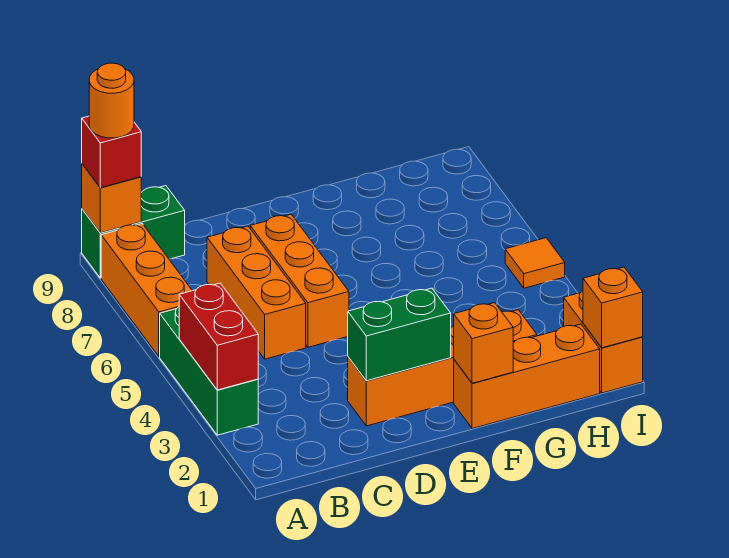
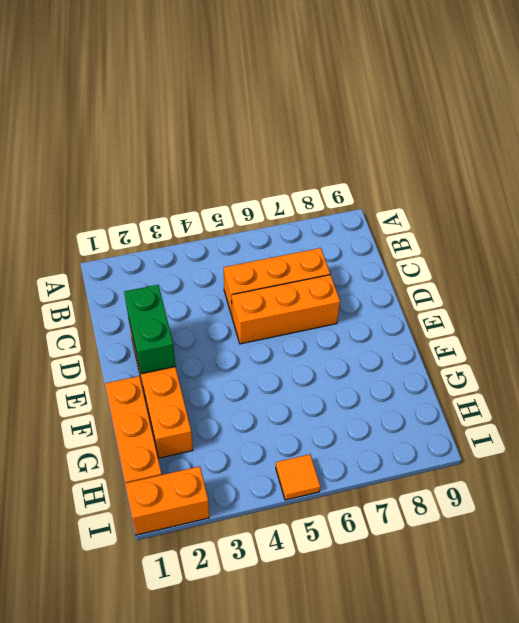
none -> green 1x3 brick [160,307,258,435]
none -> orange 1x3 brick [101,224,192,357]
none -> green 1x2 brick [82,186,185,278]

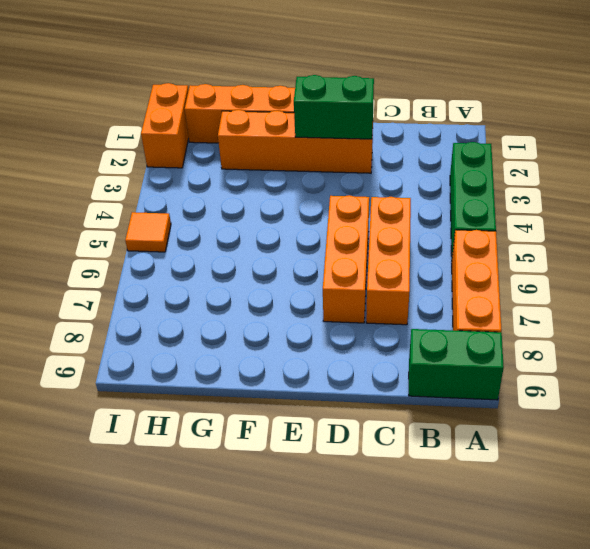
none -> red 1x2 brick [179,283,258,390]
none -> orange 1x1 brick [82,164,141,233]
none -> orange 1x1 brick [454,303,513,383]

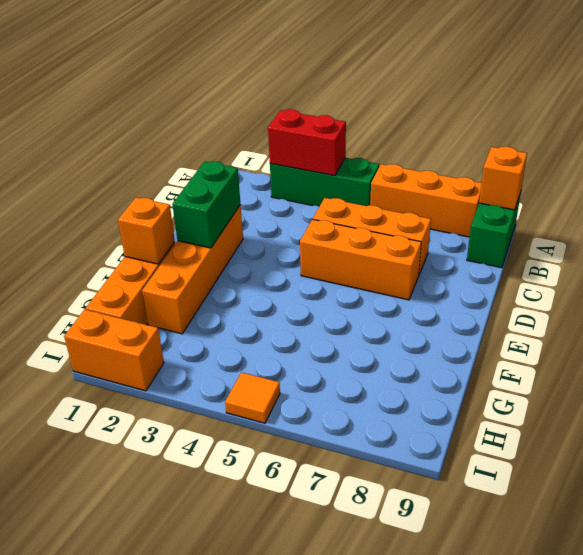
none -> orange 1x1 brick [583,267,643,348]
none -> red 1x1 brick [82,116,141,188]
none -> orange 1x1 round brick [89,63,134,138]

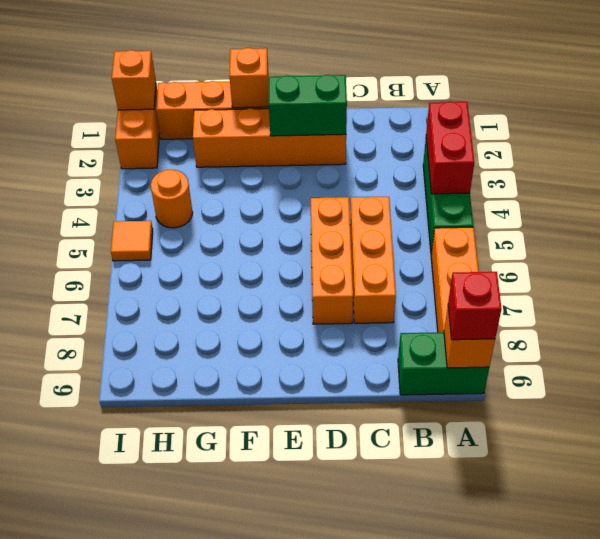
orange 1x1 round brick [151,170,193,228] -> orange 1x1 round brick moved to [89,63,134,138]

